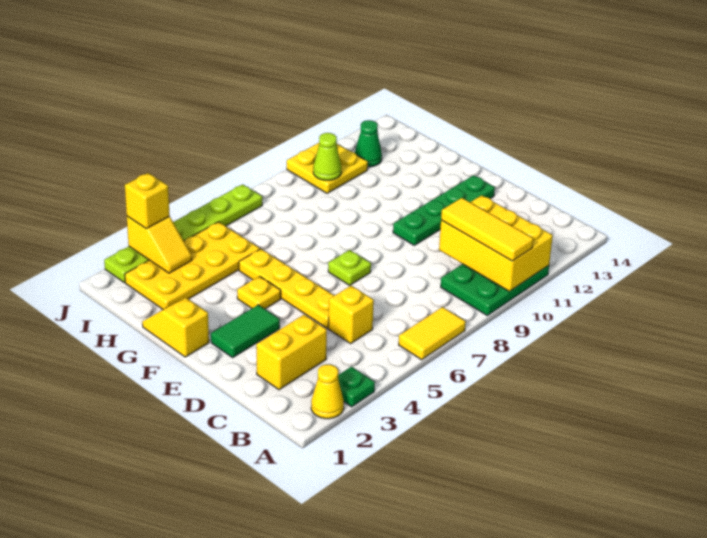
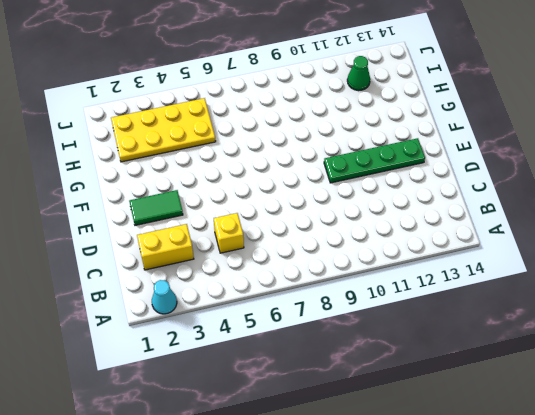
cyan 1x1 cone [152,280,177,314] -> yellow 1x1 cone [311,365,344,419]
none -> green 1x1 plate [338,366,375,407]
none -> yellow 1x2 tile [399,307,466,360]
none -> green 2x3 plate [441,264,549,315]

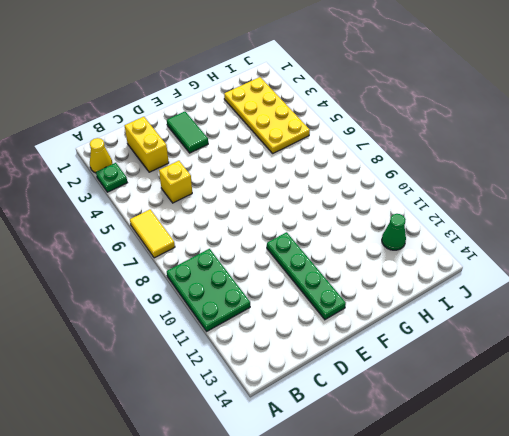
none -> yellow 1x4 plate [239,249,335,328]
none -> lime 1x1 plate [328,250,371,285]
none -> yellow 1x2 slope [142,298,209,357]

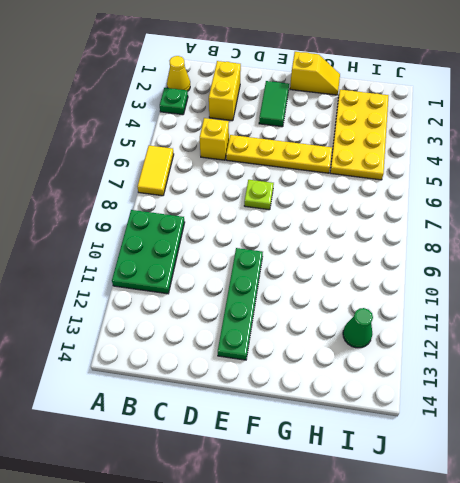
none -> yellow 1x1 plate [237,276,281,309]
none -> yellow 2x2 plate [287,143,368,193]
none -> lime 1x6 plate [104,184,262,283]

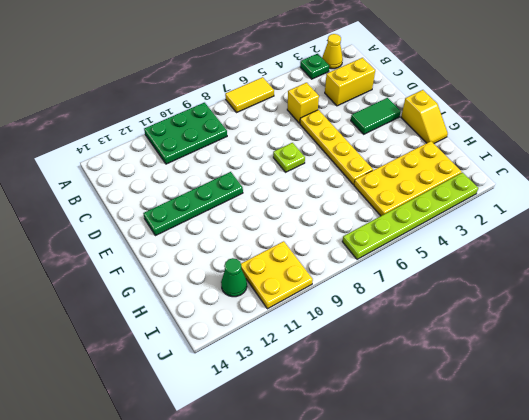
none -> yellow 1x1 plate [237,276,281,309]
none -> yellow 2x3 brick [439,195,553,292]
none -> yellow 1x2 slope [127,216,192,273]

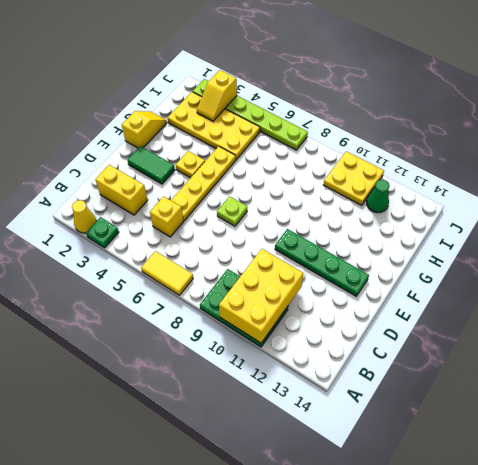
none -> lime 1x1 cone [313,133,341,180]
none -> yellow 1x3 tile [441,198,533,261]
none -> yellow 1x1 brick [125,173,170,229]

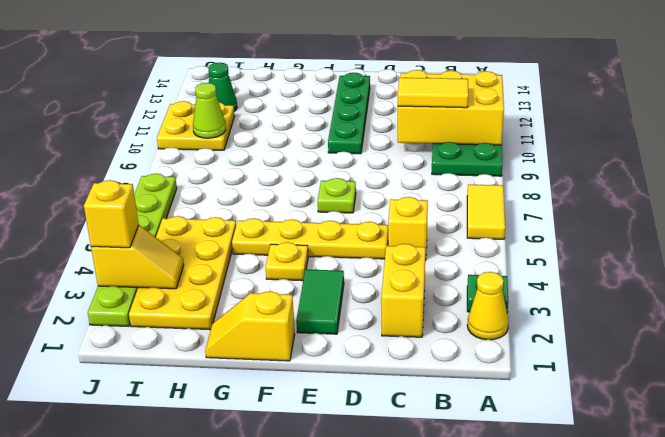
yellow 1x2 tile [398,78,468,108] -> yellow 1x3 tile [441,198,533,261]

